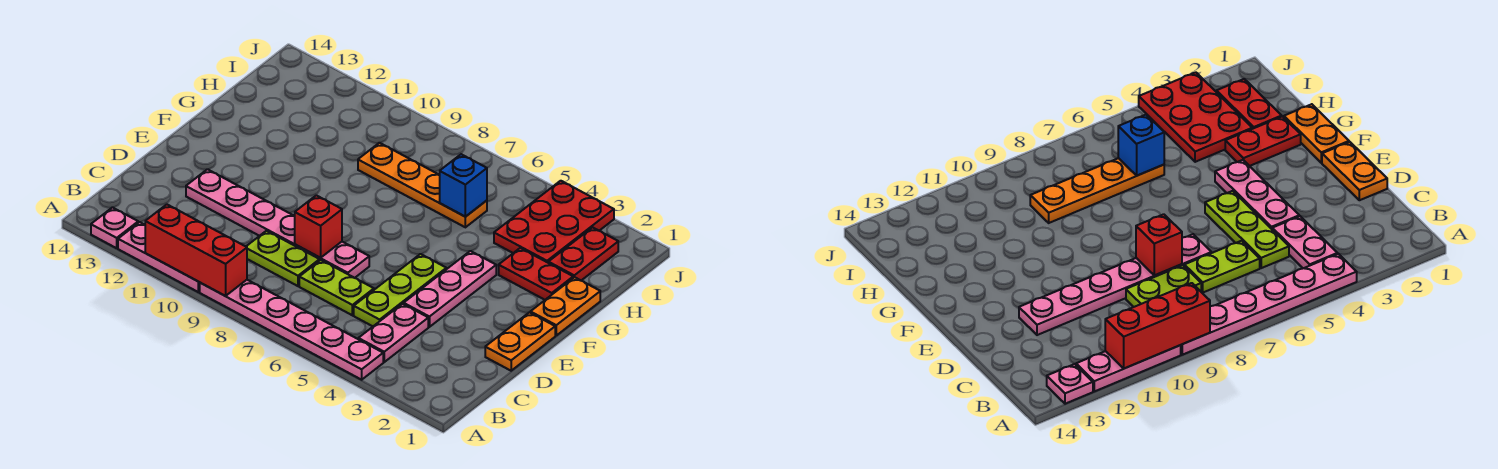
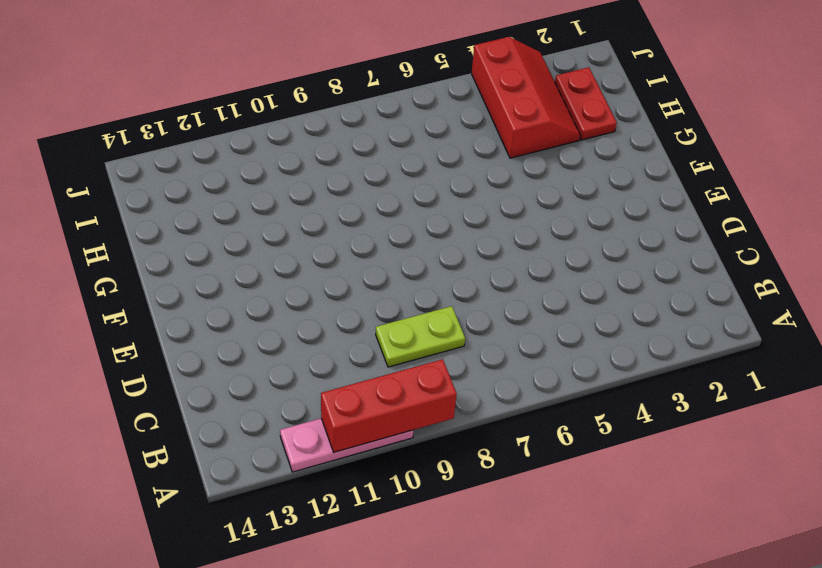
red 2x3 slope [472,37,581,158] -> red 2x3 plate [494,181,614,263]
none -> pink 1x6 plate [200,280,383,380]
none -> pink 1x1 plate [91,207,138,248]
none -> pink 1x2 plate [358,304,428,362]

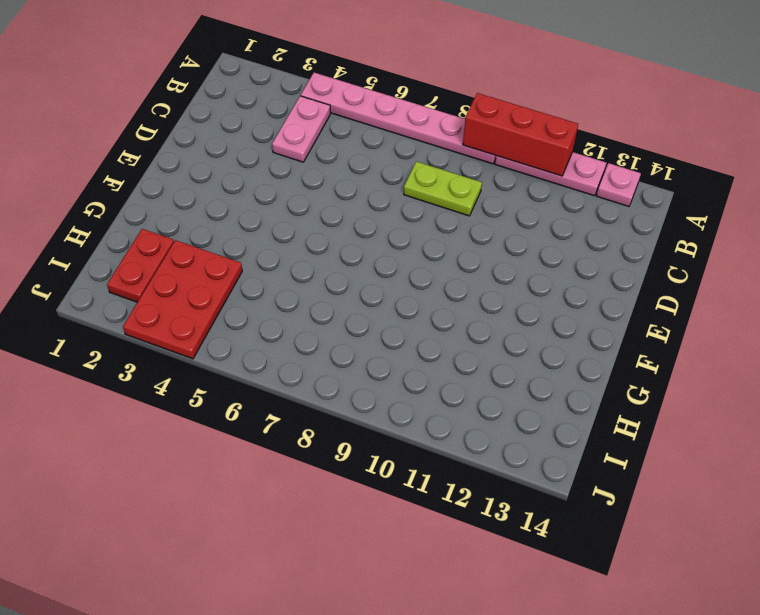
none -> lime 1x3 plate [354,254,446,326]
none -> lime 1x2 plate [299,260,374,315]
none -> orange 1x2 plate [485,312,555,371]

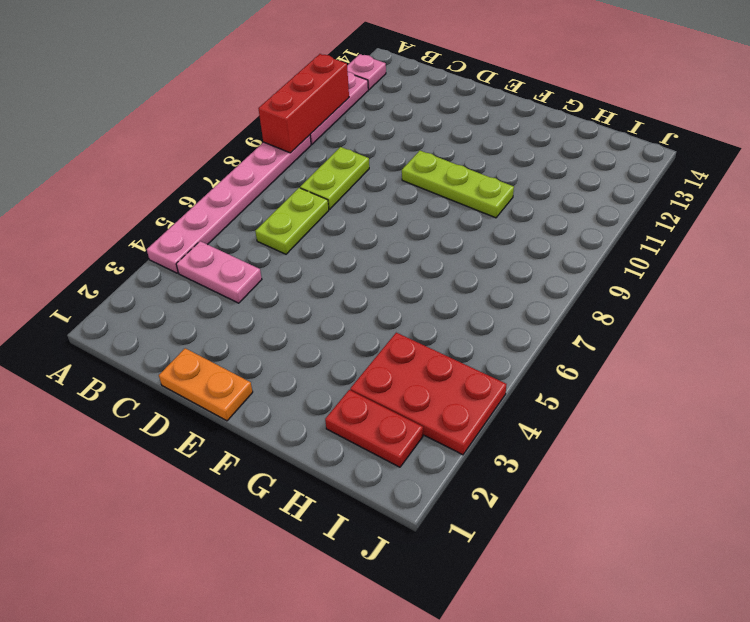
lime 1x3 plate [402,151,514,218] -> lime 1x3 plate moved to [354,254,446,326]
none -> pink 1x3 plate [404,251,496,327]
none -> pink 1x6 plate [186,169,369,278]
none -> orange 1x2 plate [530,277,600,335]

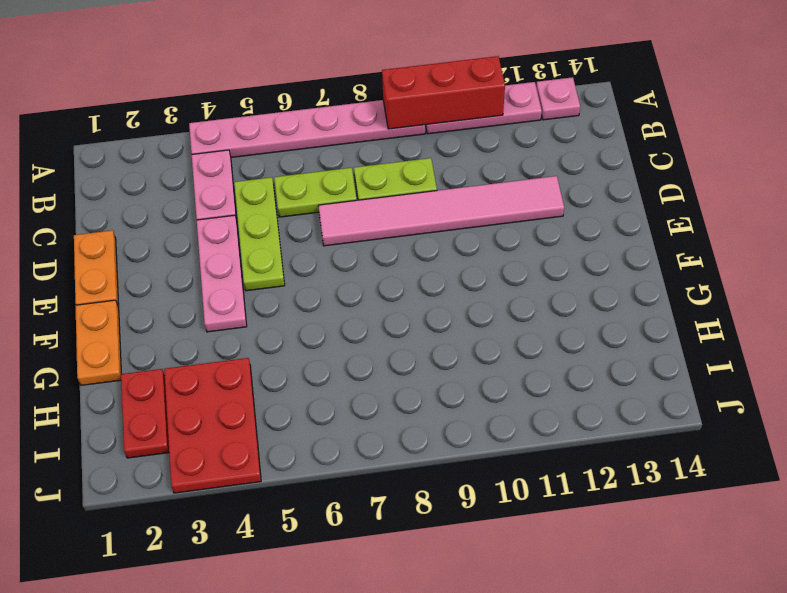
pink 1x6 tile [318,176,564,246] -> pink 1x6 plate [186,169,369,278]
none -> red 1x2 plate [499,248,573,300]
none -> orange 1x4 plate [358,143,487,227]
none -> red 1x1 brick [295,195,342,258]

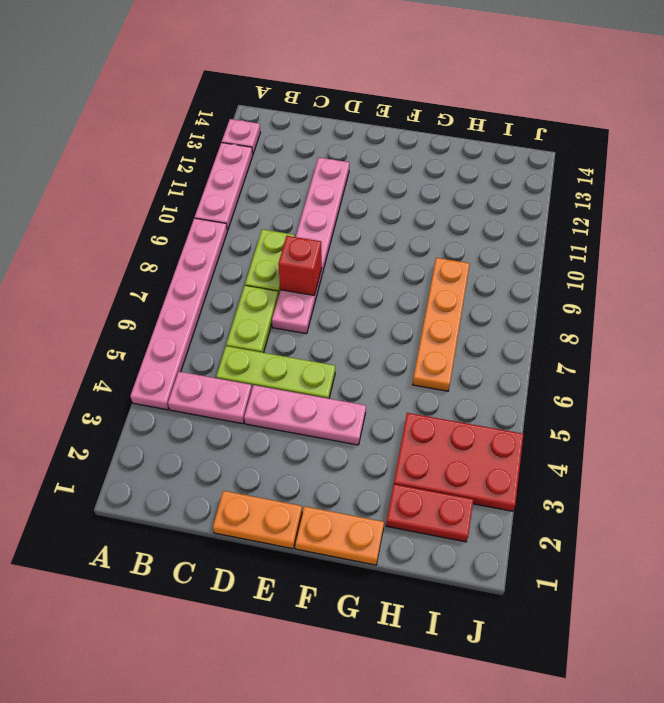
none -> red 1x2 plate [499,248,573,300]
none -> red 1x3 brick [145,204,247,296]
none -> blue 1x1 brick [440,154,487,217]

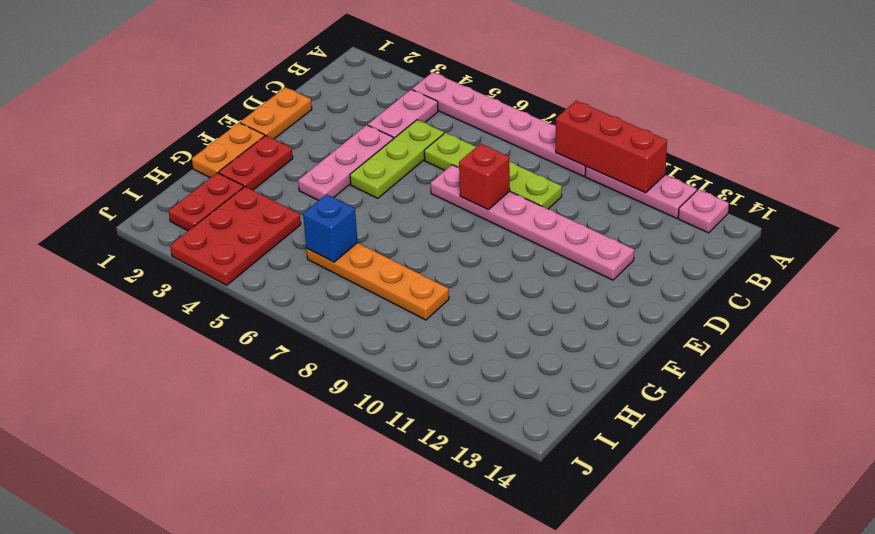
red 1x2 plate [219,136,293,190] -> red 1x2 plate turned to [499,248,573,300]

